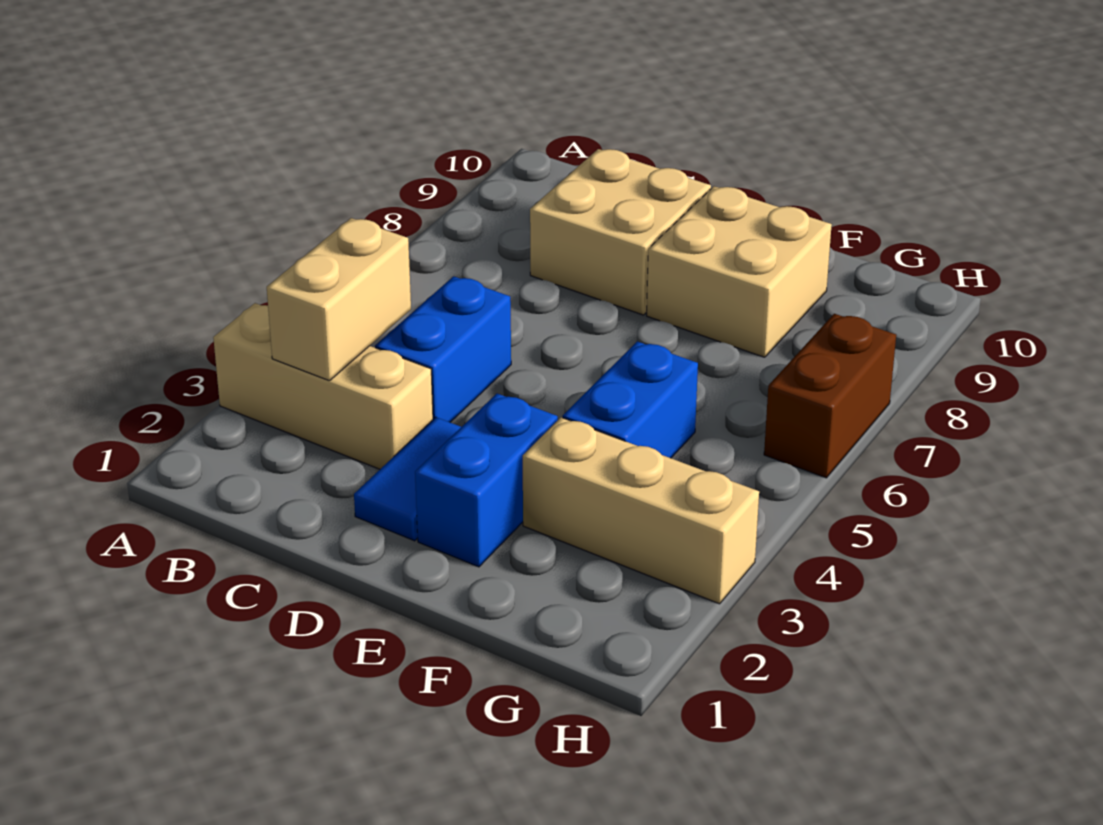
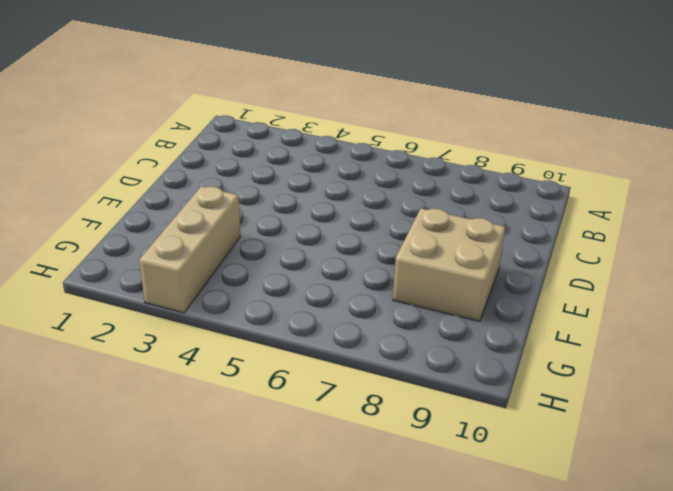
none -> tan 1x3 brick [213,303,433,469]
none -> blue 1x2 brick [375,276,511,422]

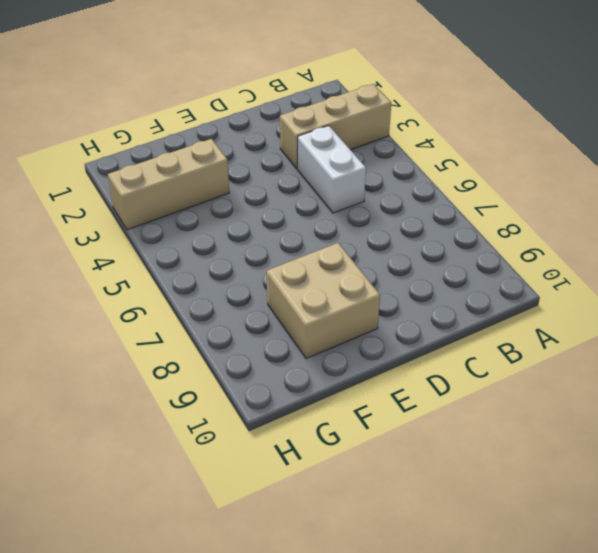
white 1x2 brick [298,126,366,213] -> blue 1x2 brick [375,276,511,422]
none -> tan 2x2 brick [530,149,711,315]
none -> blue 1x2 tile [354,417,461,541]

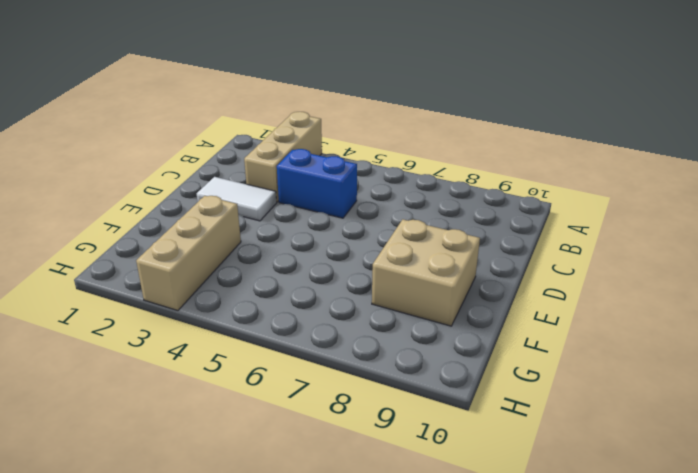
white 1x2 tile [197,177,277,221] -> blue 1x2 tile [354,417,461,541]
none -> tan 2x2 brick [530,149,711,315]
none -> blue 1x2 brick [415,394,558,567]

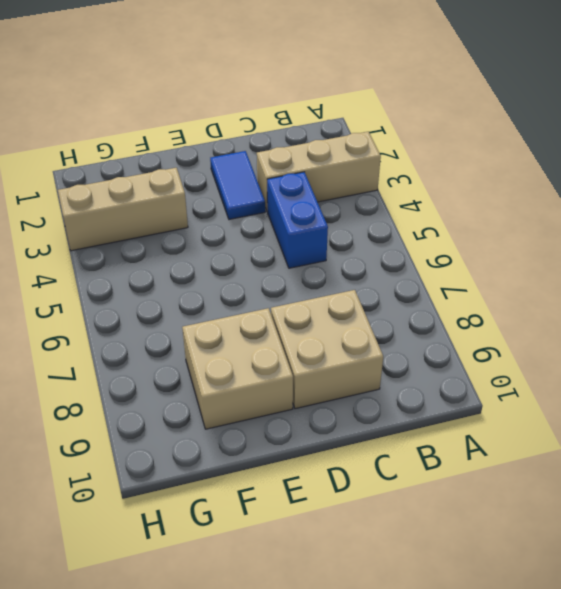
none -> blue 1x2 brick [415,394,558,567]
none -> blue 1x2 brick [563,341,698,458]

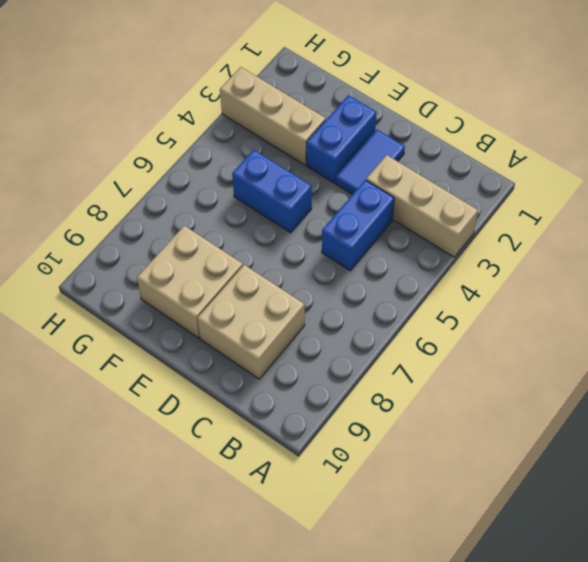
blue 1x2 brick [232,150,312,233] -> blue 1x2 brick turned to [563,341,698,458]
none -> brown 1x2 brick [764,314,896,478]
none -> tan 1x2 brick [267,218,411,381]

